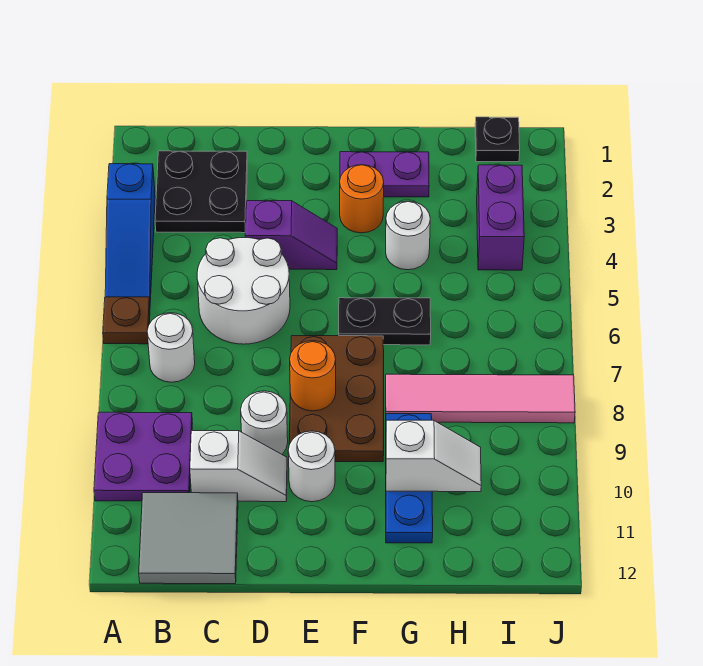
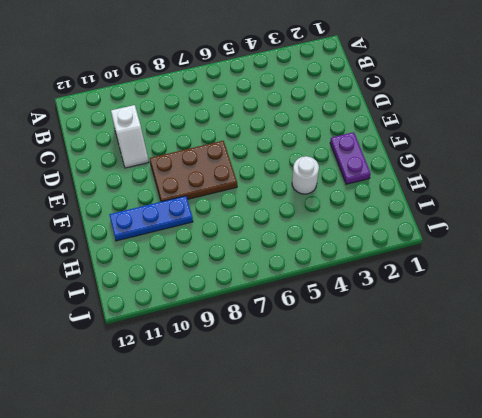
none -> blue 1x3 slope [105,164,155,301]
none -> brown 1x1 plate [103,297,150,344]
none -> purple 2x2 plate [94,412,193,501]

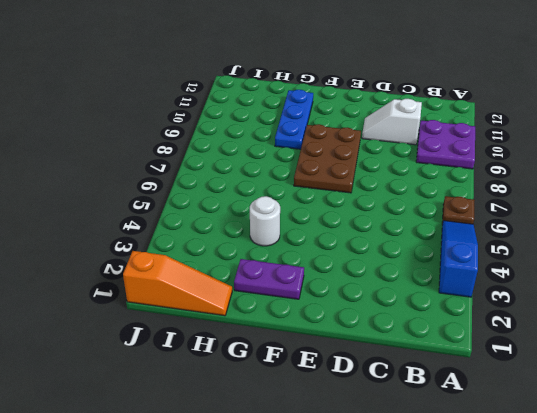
orange 1x3 slope [123,251,232,316] -> black 1x1 plate [475,117,520,162]
none -> black 2x2 plate [155,151,247,233]
none -> white 1x1 round brick [147,313,195,382]
none -> grey 2x2 tile [139,493,238,584]

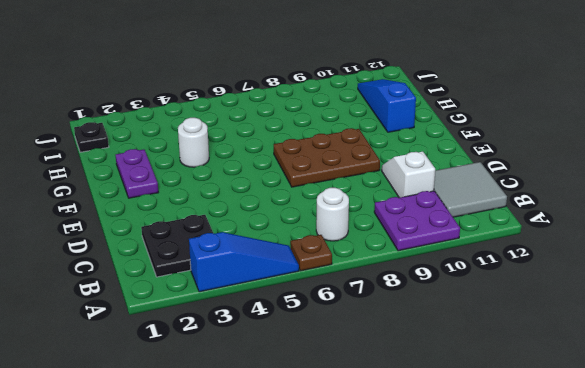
blue 1x3 slope [358,79,416,132] -> blue 1x3 plate [386,414,433,543]
none -> white 2x2 round brick [197,237,290,344]
none -> purple 1x2 slope [245,201,337,270]
none -> white 1x1 round brick [241,391,288,454]

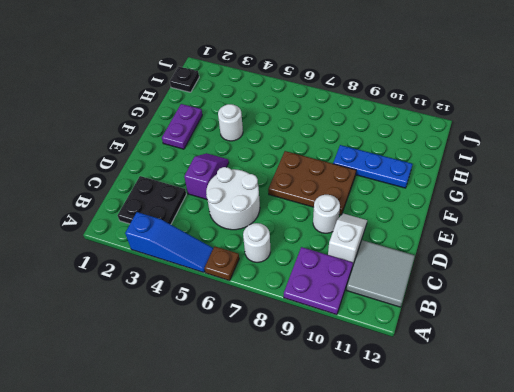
none -> white 1x1 round brick [288,431,335,502]
none -> orange 1x1 round brick [340,165,384,233]
none -> black 1x2 plate [339,298,431,345]

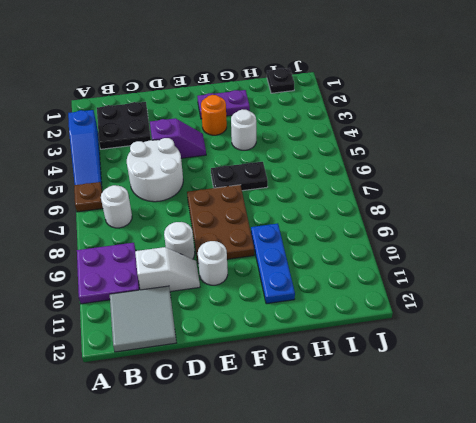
none -> pink 1x4 tile [386,374,575,423]
none -> purple 1x2 brick [477,165,524,270]
none -> orange 1x1 round brick [290,341,336,411]

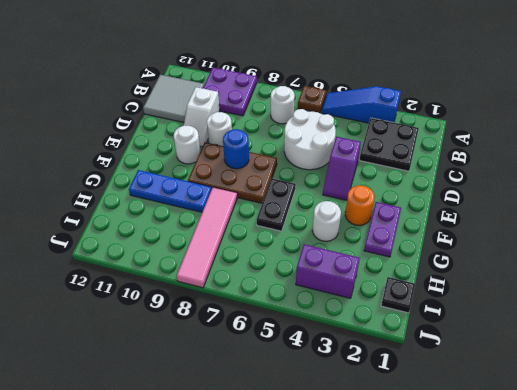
blue 1x1 round brick [223,129,249,169] -> orange 1x1 round brick [290,341,336,411]
none -> white 1x2 slope [386,420,481,492]

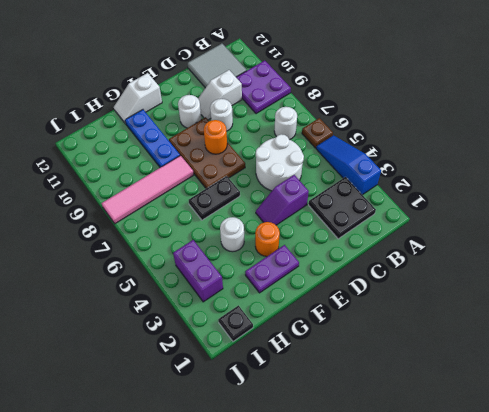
white 1x2 slope [114,73,162,124] -> white 1x2 slope moved to [386,420,481,492]

